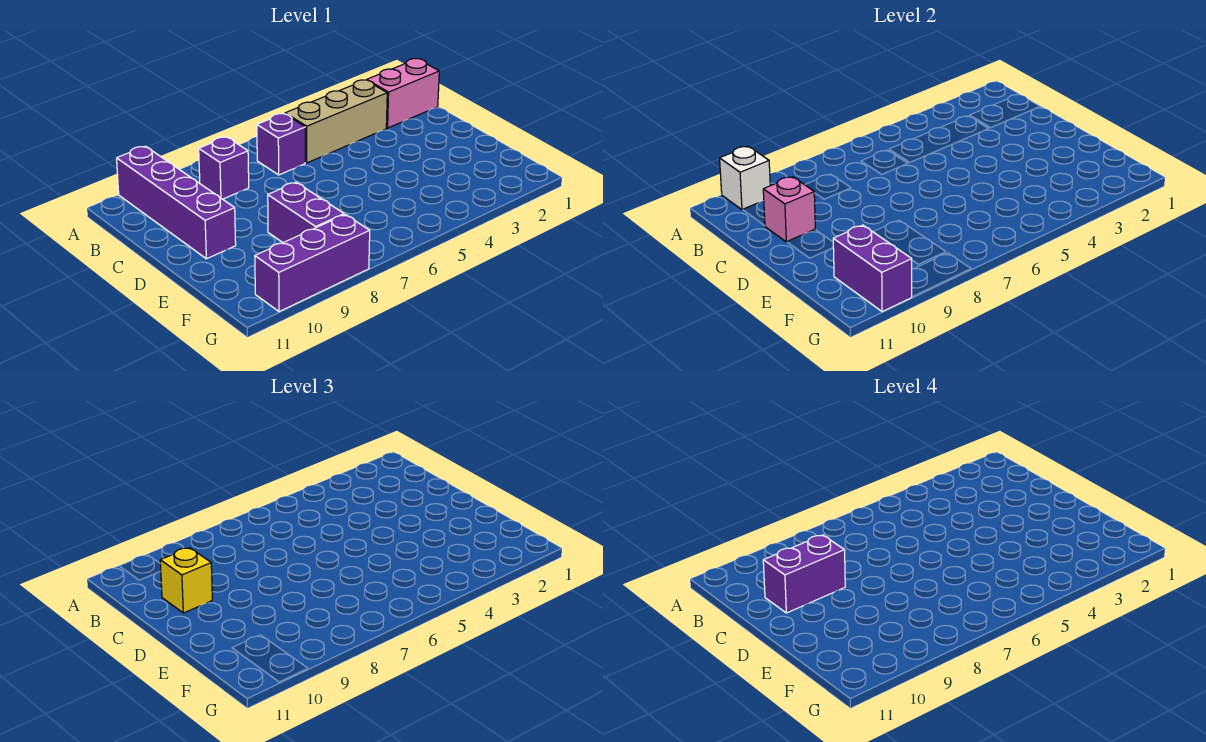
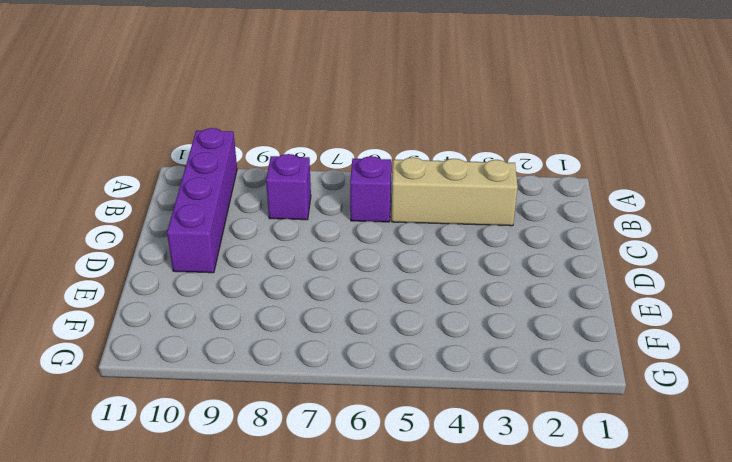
none -> pink 1x2 brick [367,58,439,128]
none -> purple 1x2 brick [268,182,344,243]
none -> purple 1x3 brick [255,214,370,312]

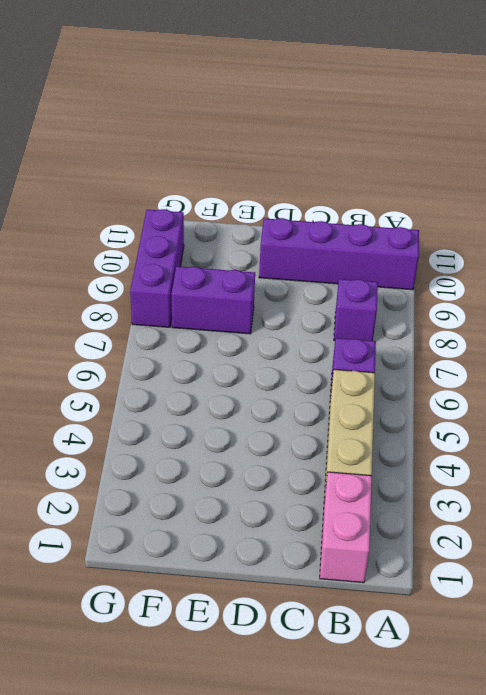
none -> white 1x1 brick [720,146,770,210]
none -> pink 1x1 brick [763,177,815,242]
none -> purple 1x2 brick [833,225,912,312]

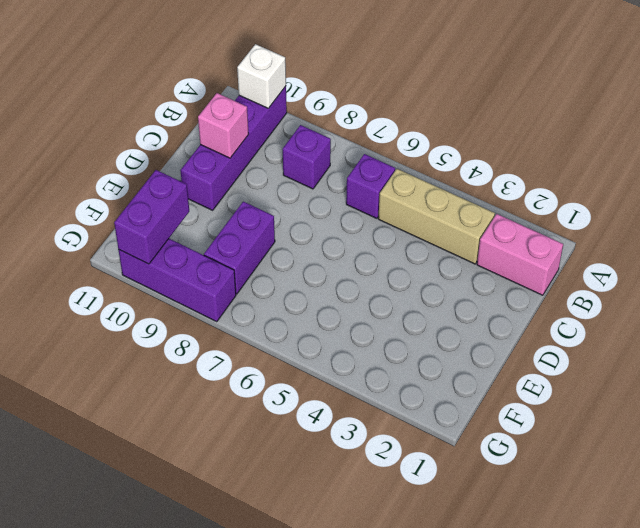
none -> yellow 1x1 brick [160,548,212,613]
none -> purple 1x2 brick [763,535,845,613]

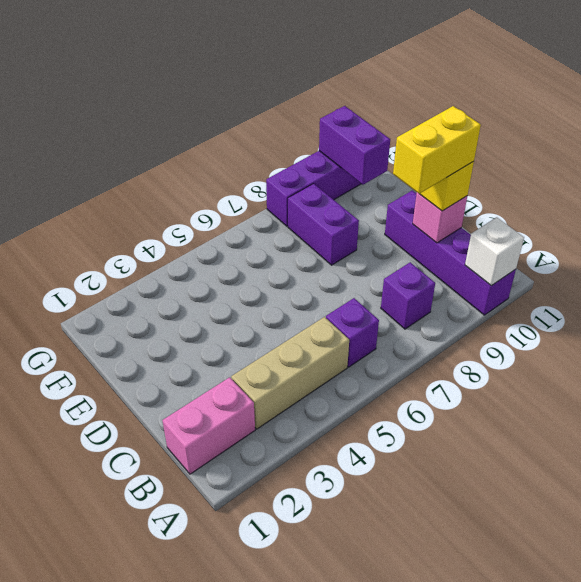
yellow 1x2 brick [393,106,481,194] -> purple 1x2 brick [763,535,845,613]

